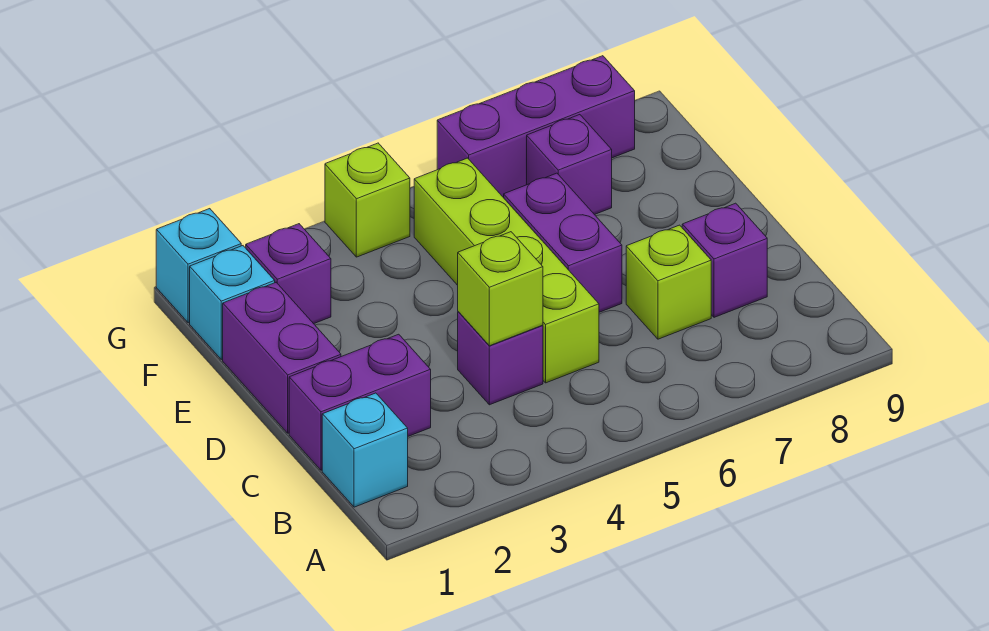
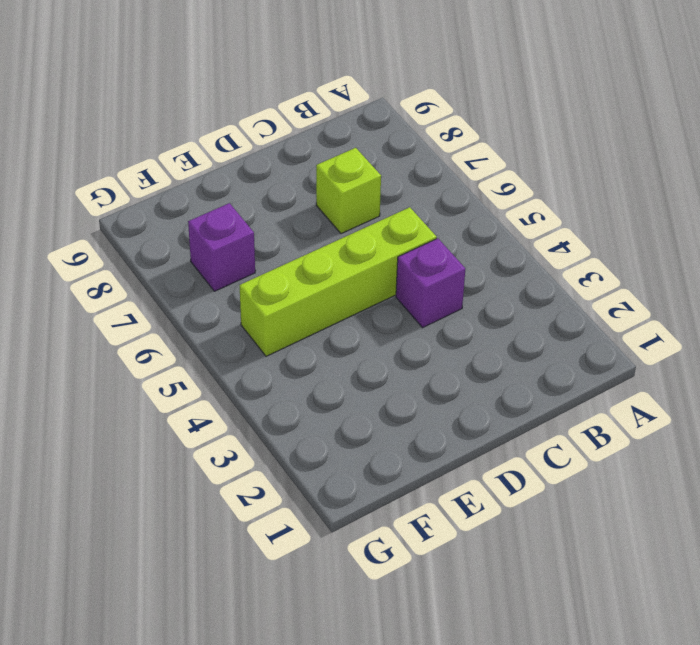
none -> cyan 1x1 brick [322,393,408,507]
none -> purple 1x2 brick [289,334,431,470]
none -> purple 1x1 brick [682,203,767,317]

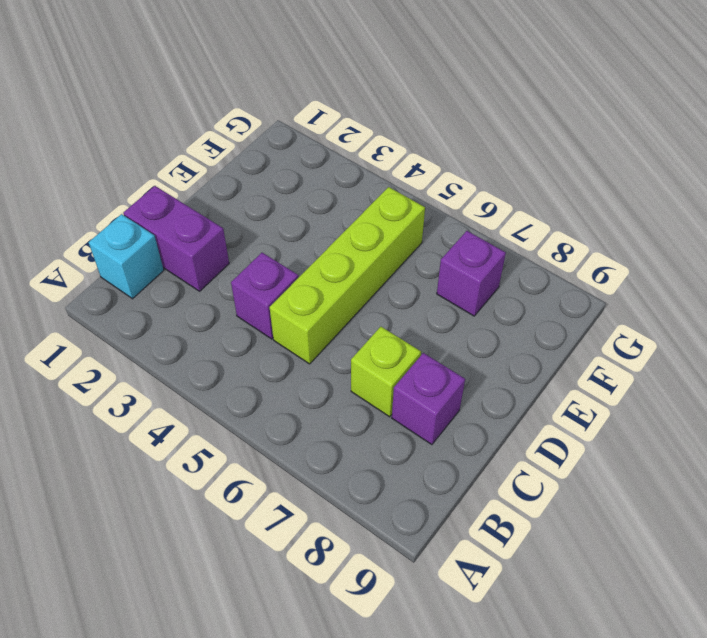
none -> purple 1x2 brick [223,283,341,433]
none -> purple 1x2 brick [504,173,622,312]
none -> cyan 1x1 brick [190,246,275,359]

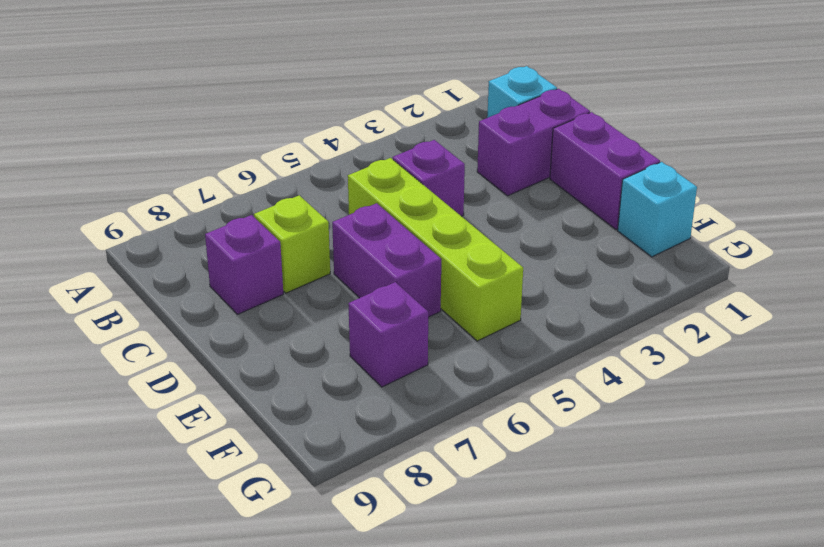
none -> purple 1x1 brick [246,224,331,324]
none -> cyan 1x1 brick [156,209,241,323]
none -> lime 1x1 brick [325,143,410,257]

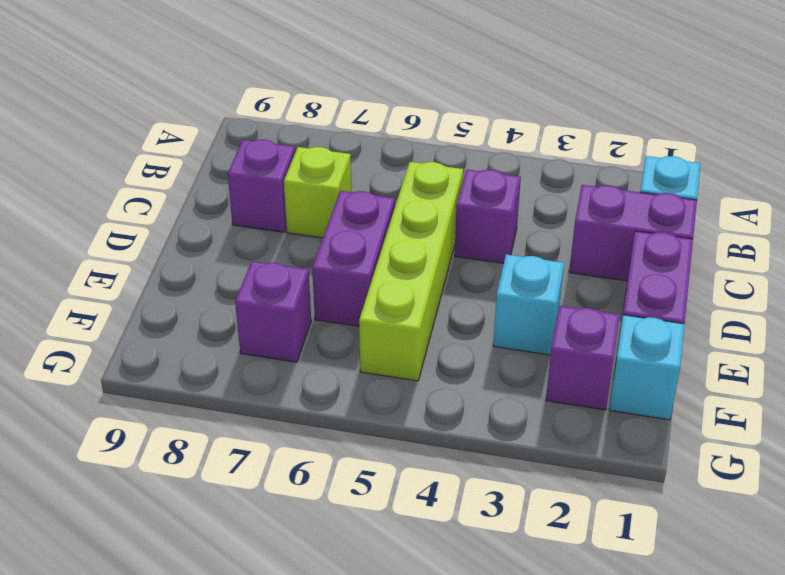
cyan 1x1 brick [493,254,564,355] -> cyan 1x1 brick moved to [156,209,241,323]
none -> lime 1x1 brick [325,143,410,257]
none -> purple 1x3 brick [437,56,635,198]
none -> lime 1x1 brick [458,232,543,346]

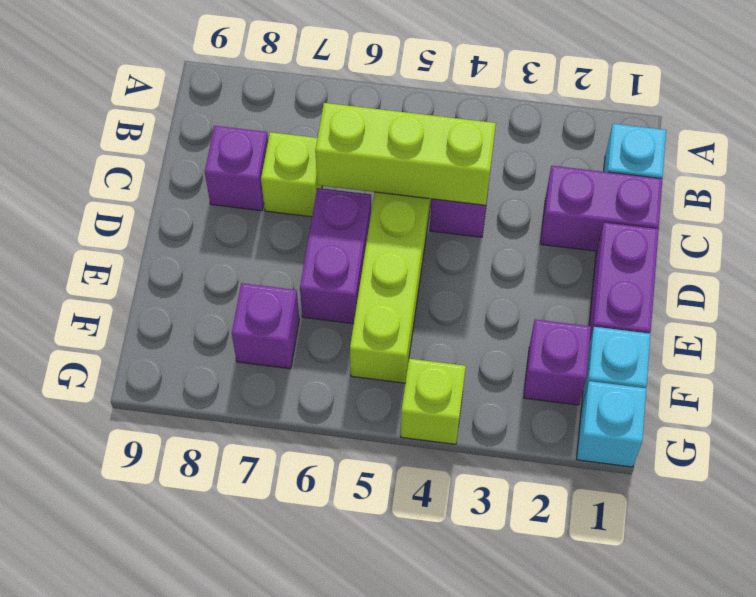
lime 1x3 brick [315,103,496,205] -> lime 1x1 brick [458,232,543,346]
none -> purple 1x3 brick [437,56,635,198]

